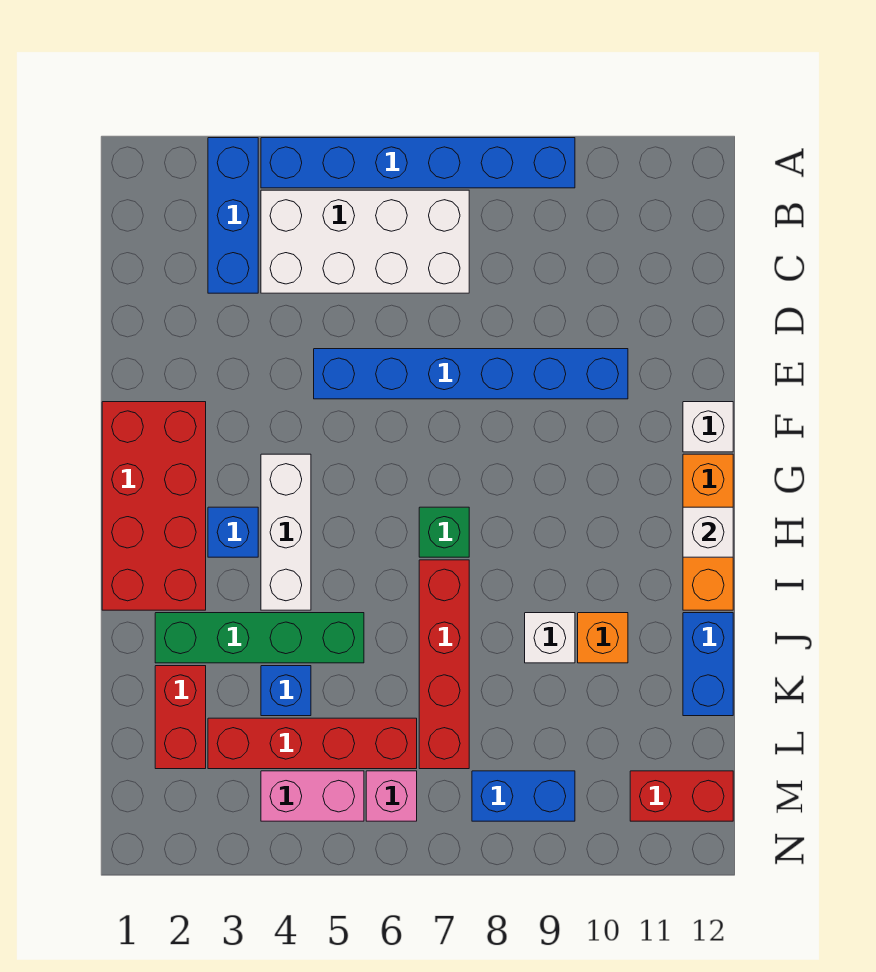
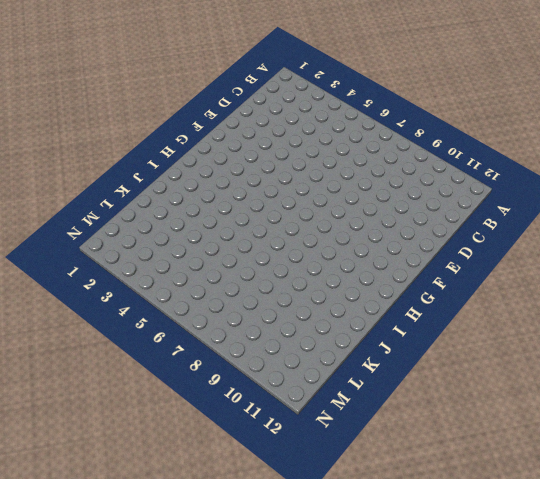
none -> blue 1x3 brick [208,138,258,293]
none -> blue 1x6 brick [261,138,575,188]
none -> white 2x4 brick [261,190,469,293]

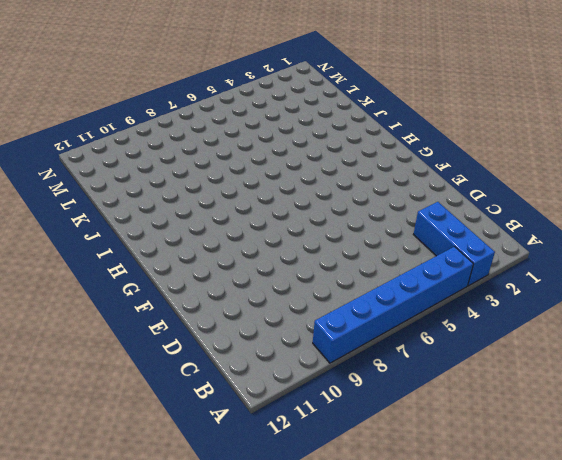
none -> white 2x4 brick [261,190,469,293]
none -> blue 1x6 brick [314,349,628,399]
none -> red 2x4 brick [102,402,206,610]

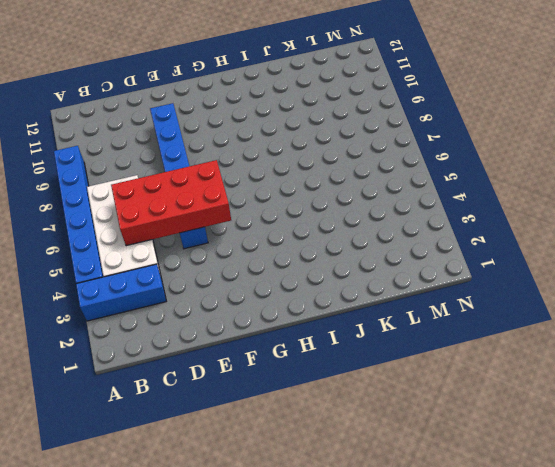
red 2x4 brick [111,160,231,246] -> red 2x4 brick moved to [102,402,206,610]
none -> white 1x1 brick [683,402,733,452]
none -> white 1x3 brick [261,454,311,610]
none -> orange 1x3 brick [683,454,733,610]

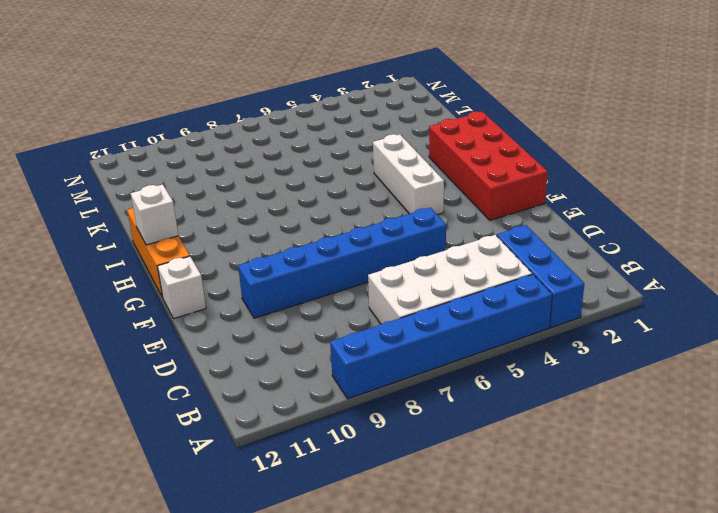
none -> blue 1x1 brick [208,507,258,557]
none -> green 1x1 brick [419,507,469,557]
none -> red 1x4 brick [419,560,469,769]

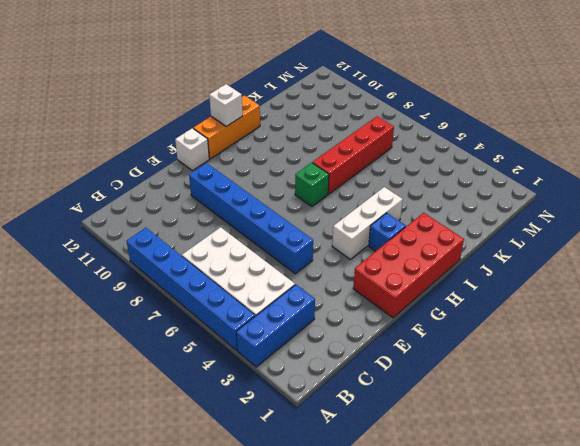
none -> green 1x4 brick [155,613,364,663]
none -> white 1x1 brick [525,613,575,663]
none -> orange 1x1 brick [578,613,628,663]

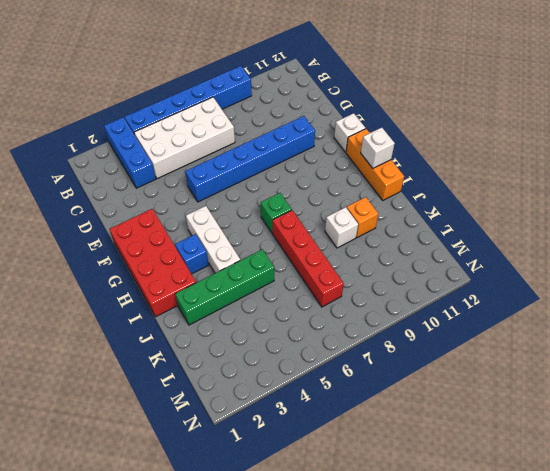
none -> blue 1x2 brick [683,613,733,716]
none -> red 1x2 brick [155,666,206,769]
none -> blue 1x1 brick [261,666,311,716]

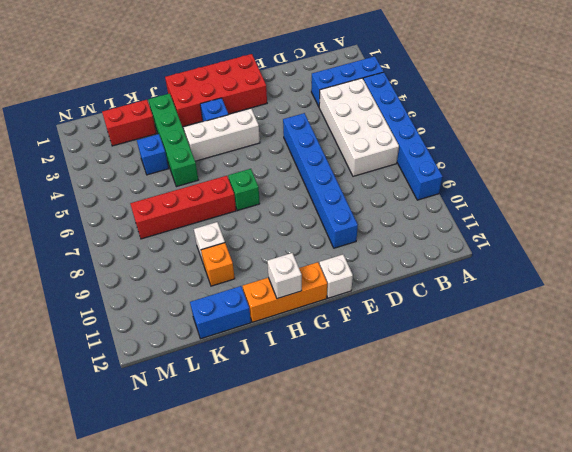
none -> red 1x4 brick [208,718,417,769]
none -> pink 1x2 brick [261,771,364,821]
none -> pink 1x1 brick [366,771,417,821]

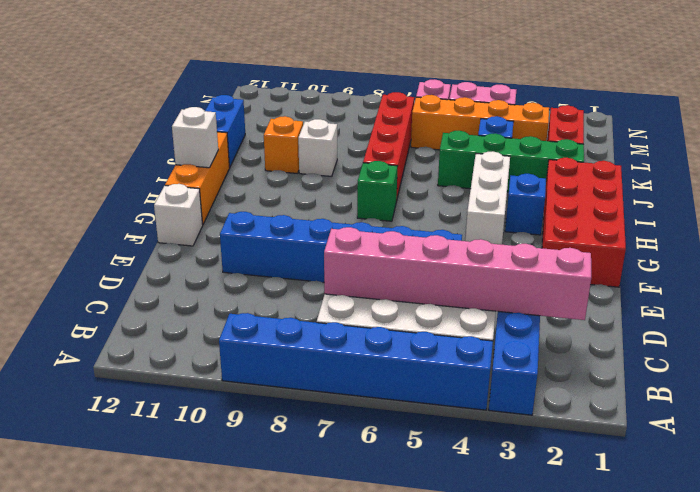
pink 1x6 brick [324,227,591,320] -> none
orange 1x4 brick [411,95,549,150] -> red 1x4 brick [208,718,417,769]
none -> blue 1x2 brick [472,771,575,821]
none -> red 1x2 brick [630,771,733,821]

